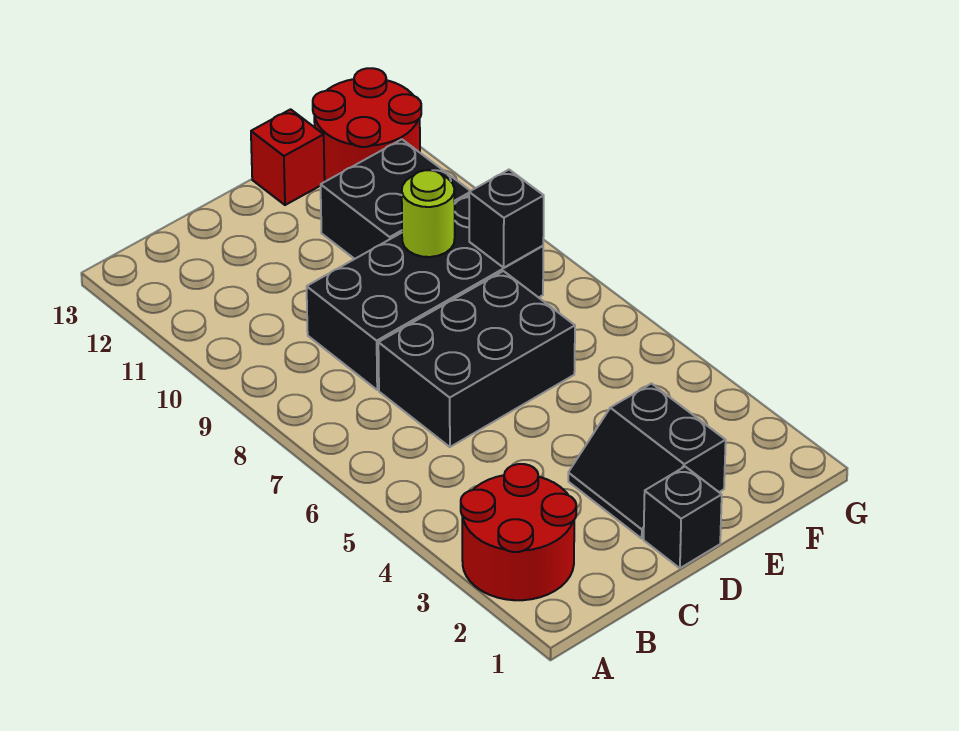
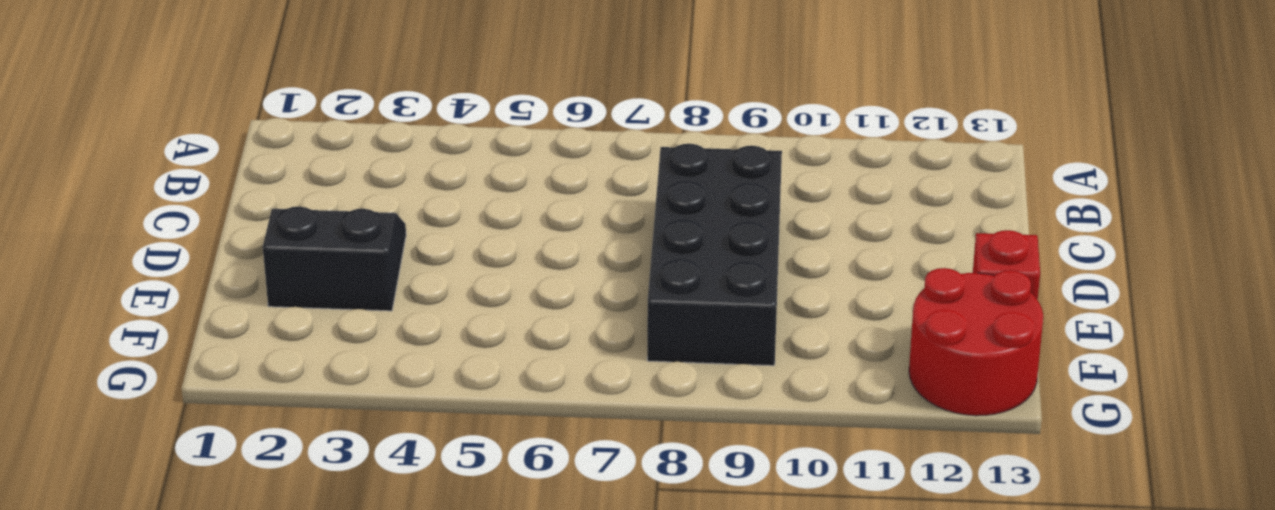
none -> red 2x2 round brick [461,464,576,600]
none -> black 2x3 brick [378,271,575,447]

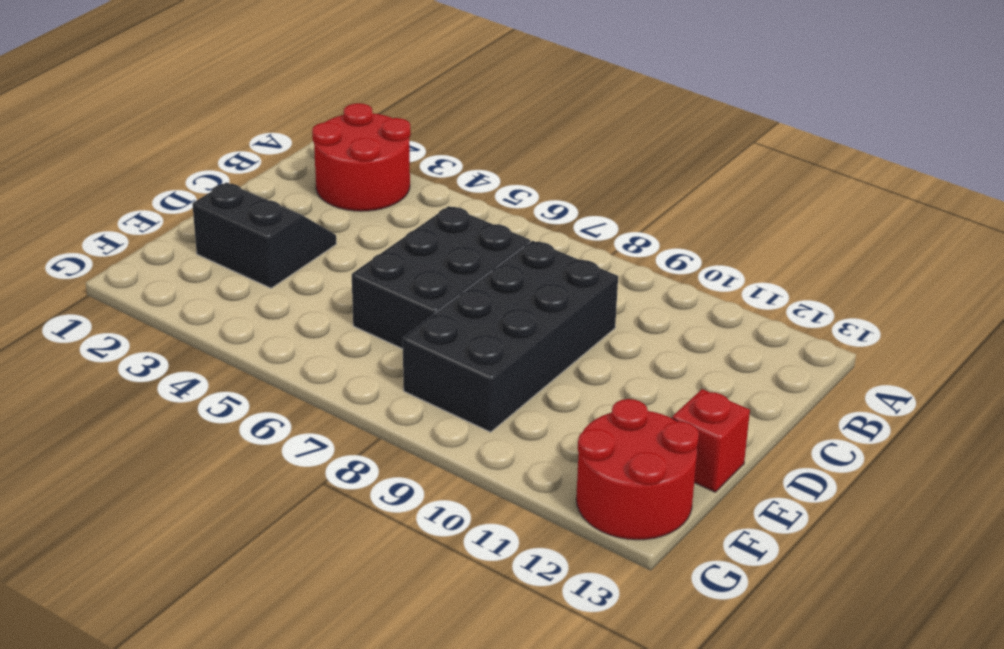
none -> black 1x1 brick [644,467,722,568]
none -> black 2x2 brick [321,139,470,259]

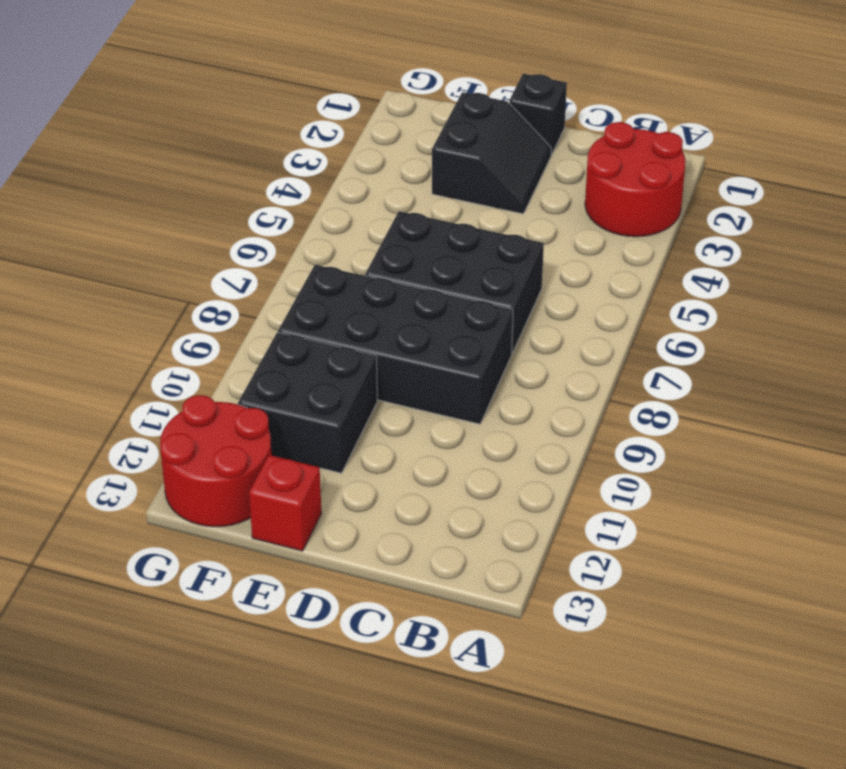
none -> lime 1x1 round brick [402,170,455,257]
none -> black 1x1 brick [469,170,544,268]

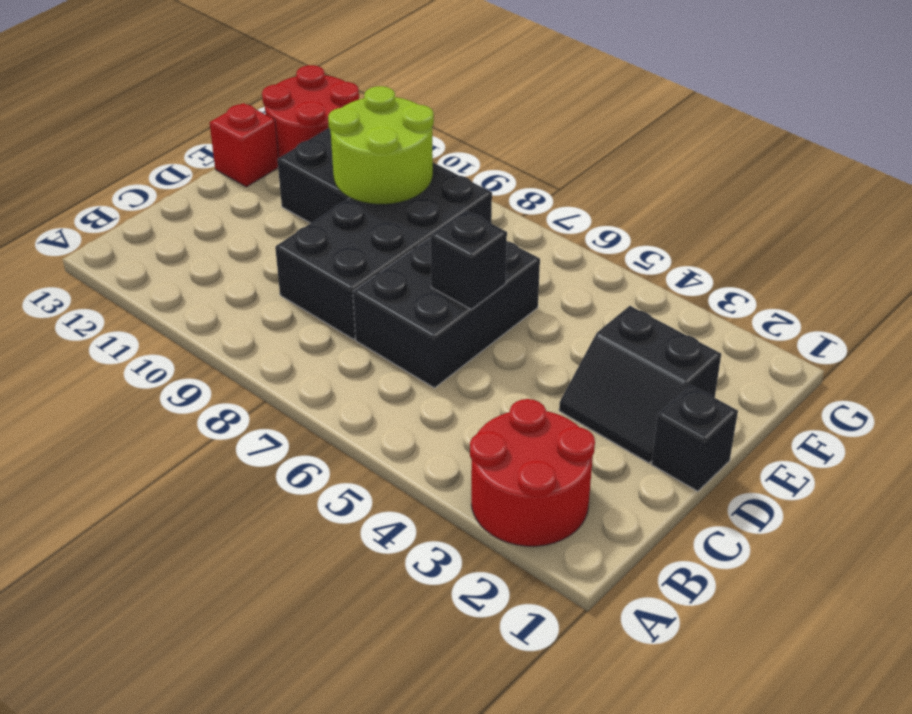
black 1x1 brick [431,211,507,309] -> black 1x1 brick moved to [469,170,544,268]
lime 2x2 round brick [328,86,434,204] -> lime 1x1 round brick [402,170,455,257]

